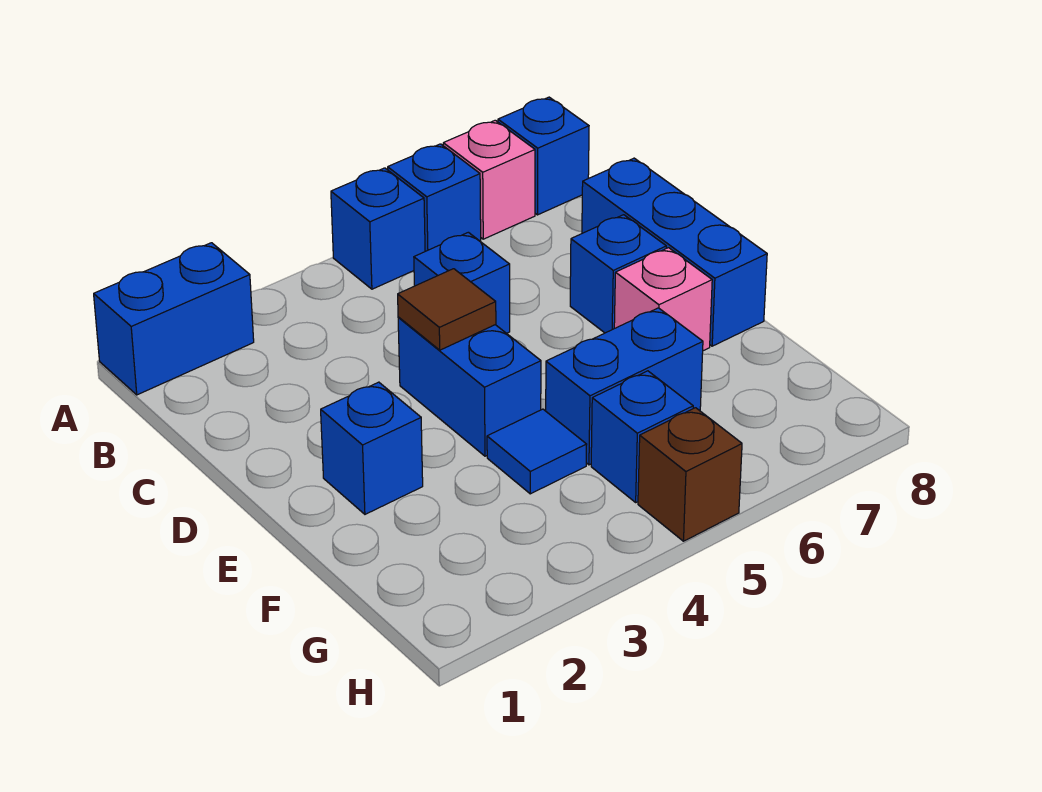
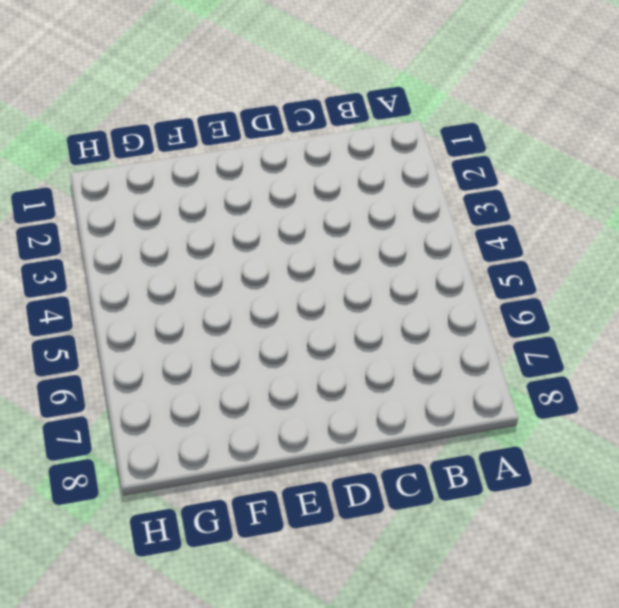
none -> blue 1x2 brick [94,243,254,395]
none -> blue 1x1 brick [331,168,425,289]
none -> blue 1x1 brick [388,144,481,251]

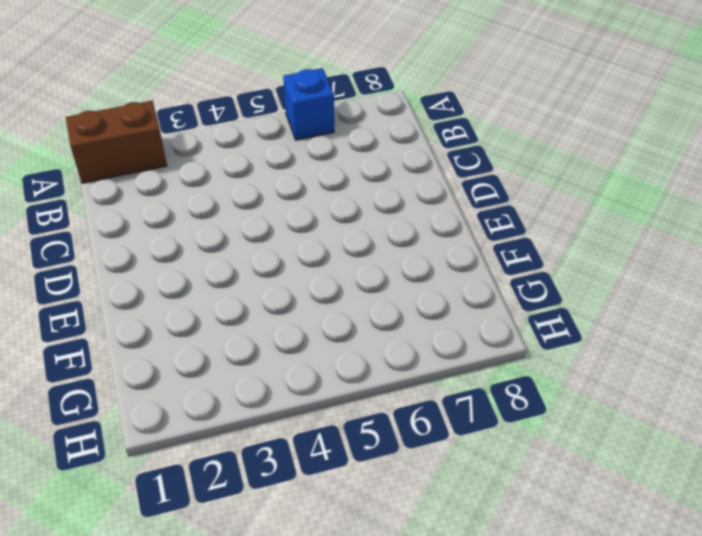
brown 1x2 brick [66,101,167,183] -> blue 1x2 brick [94,243,254,395]
none -> blue 1x1 brick [331,168,425,289]
none -> pink 1x1 brick [443,120,535,239]
none -> blue 1x1 brick [498,97,589,215]

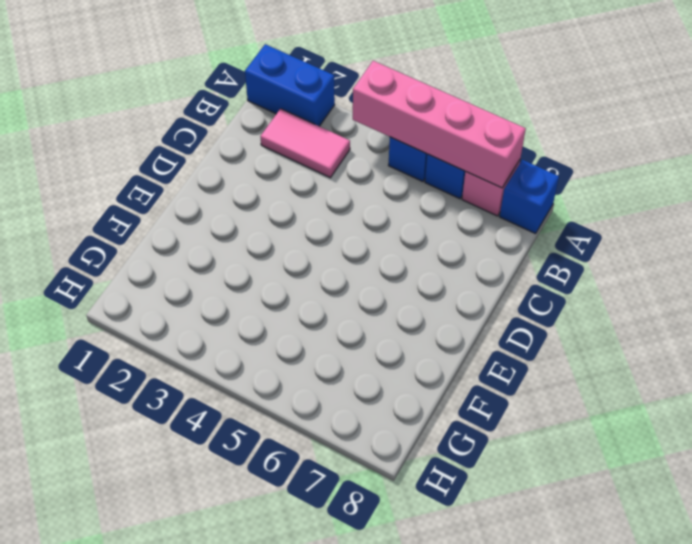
pink 1x4 brick [353,61,526,188] -> none
pink 1x2 tile [260,109,350,178] -> none
none -> blue 1x1 brick [414,232,510,333]
none -> blue 1x3 brick [582,158,767,346]
none -> blue 1x2 brick [398,317,541,456]

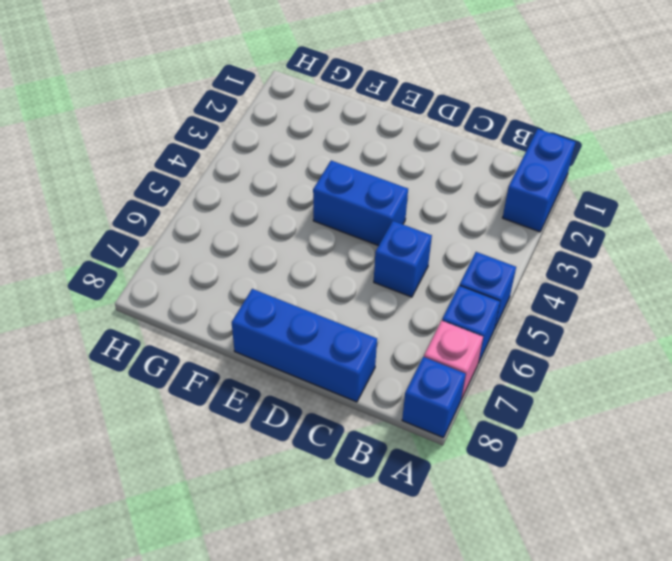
none -> blue 1x1 brick [570,215,666,333]
none -> blue 1x1 brick [321,382,423,514]
none -> pink 1x1 brick [614,248,712,351]

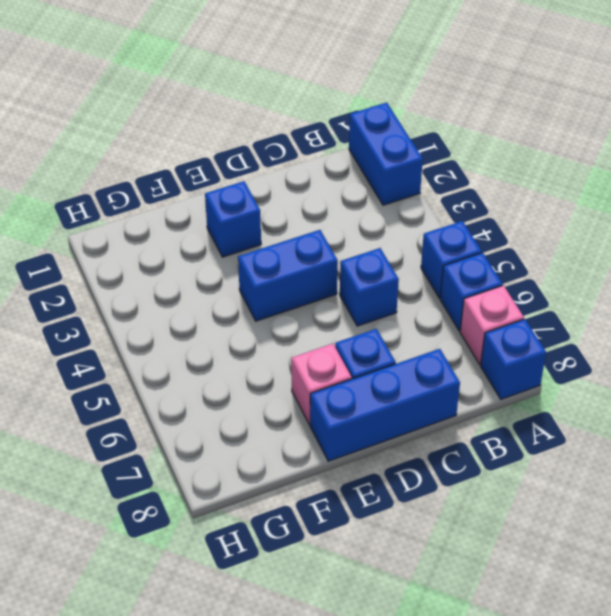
none -> blue 1x1 tile [487,409,587,494]
none -> blue 1x2 brick [546,308,703,465]
none -> blue 1x1 brick [591,371,693,502]

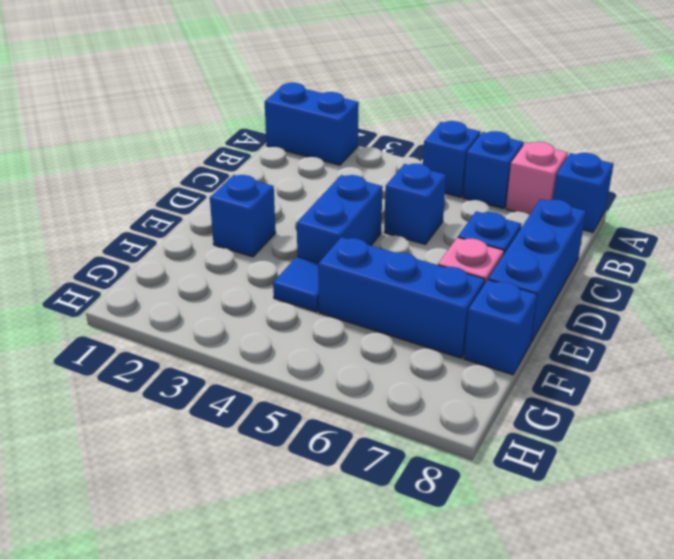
blue 1x3 brick [318,237,485,358] -> blue 1x2 brick [546,308,703,465]
blue 1x1 brick [464,280,537,375] -> blue 1x1 brick moved to [591,371,693,502]
none -> brown 1x1 brick [638,408,742,541]
none -> brown 1x1 tile [398,269,496,350]

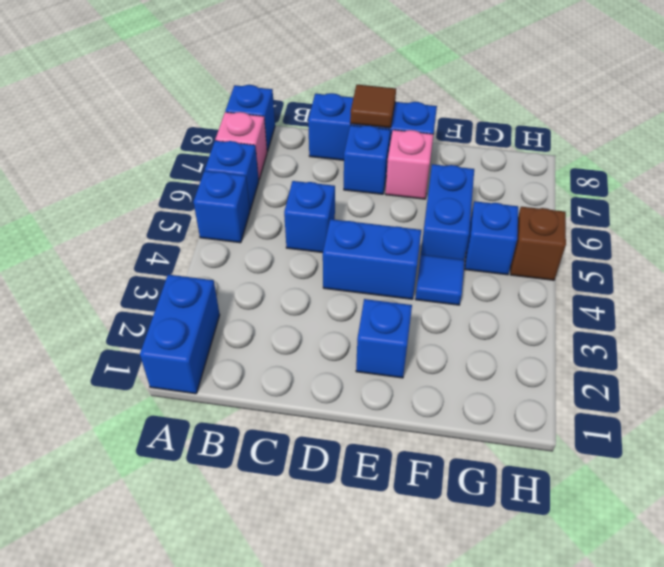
brown 1x1 tile [350,85,396,128] -> brown 1x1 tile moved to [398,269,496,350]

